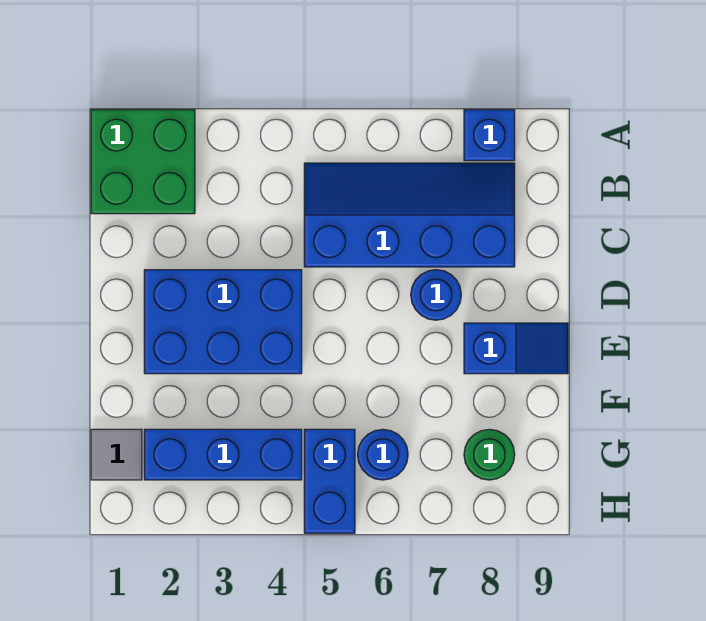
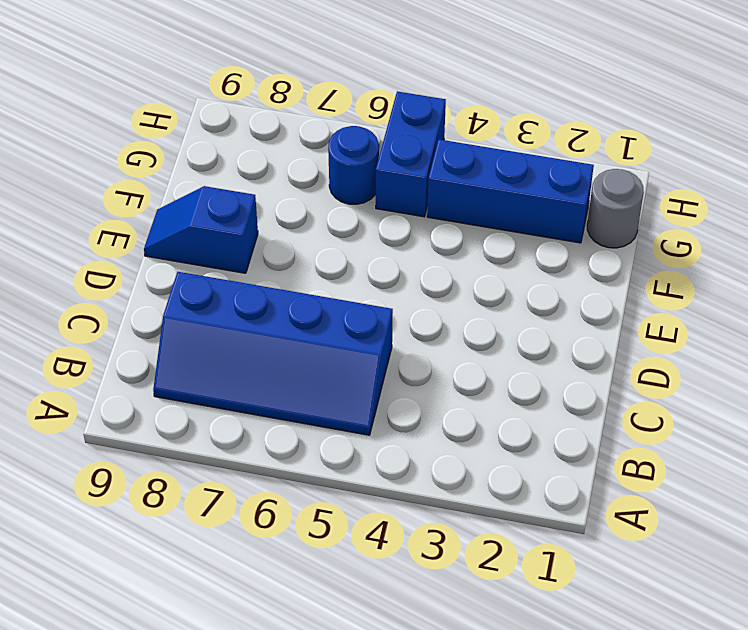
grey 1x1 round brick [587,169,644,248] -> grey 1x1 tile [91,429,142,480]
none -> green 2x2 brick [91,110,195,214]
none -> blue 1x1 brick [464,110,515,161]

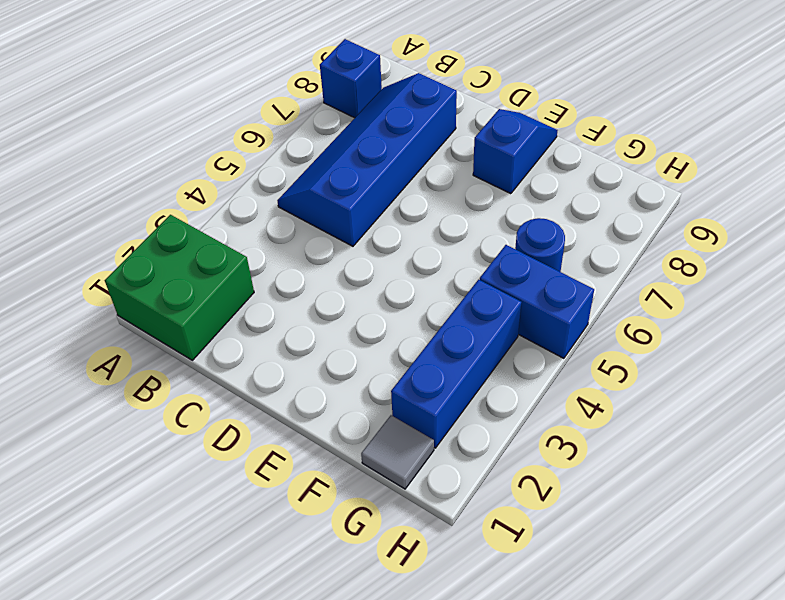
none -> blue 2x3 brick [144,270,302,374]
none -> blue 1x1 round brick [411,270,461,320]

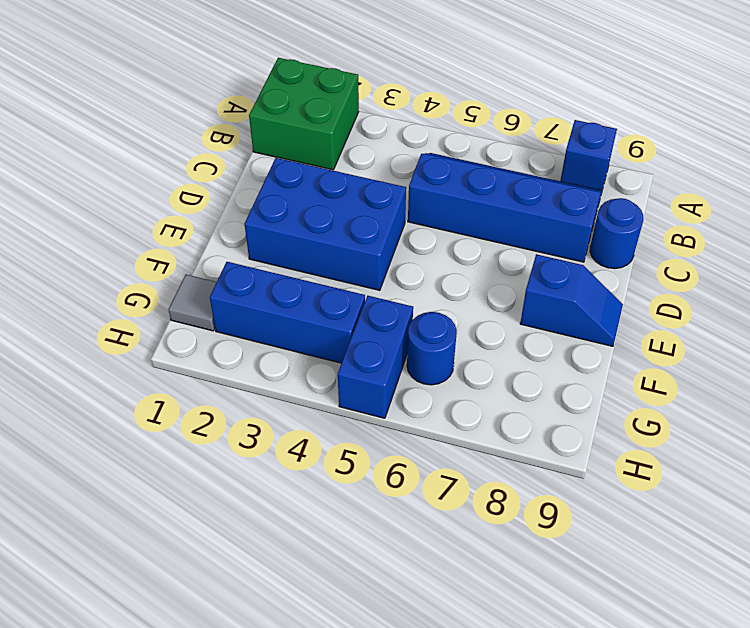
blue 1x1 round brick [590,198,643,269] -> blue 1x1 round brick moved to [411,270,461,320]
none -> green 1x1 round brick [464,429,515,480]

